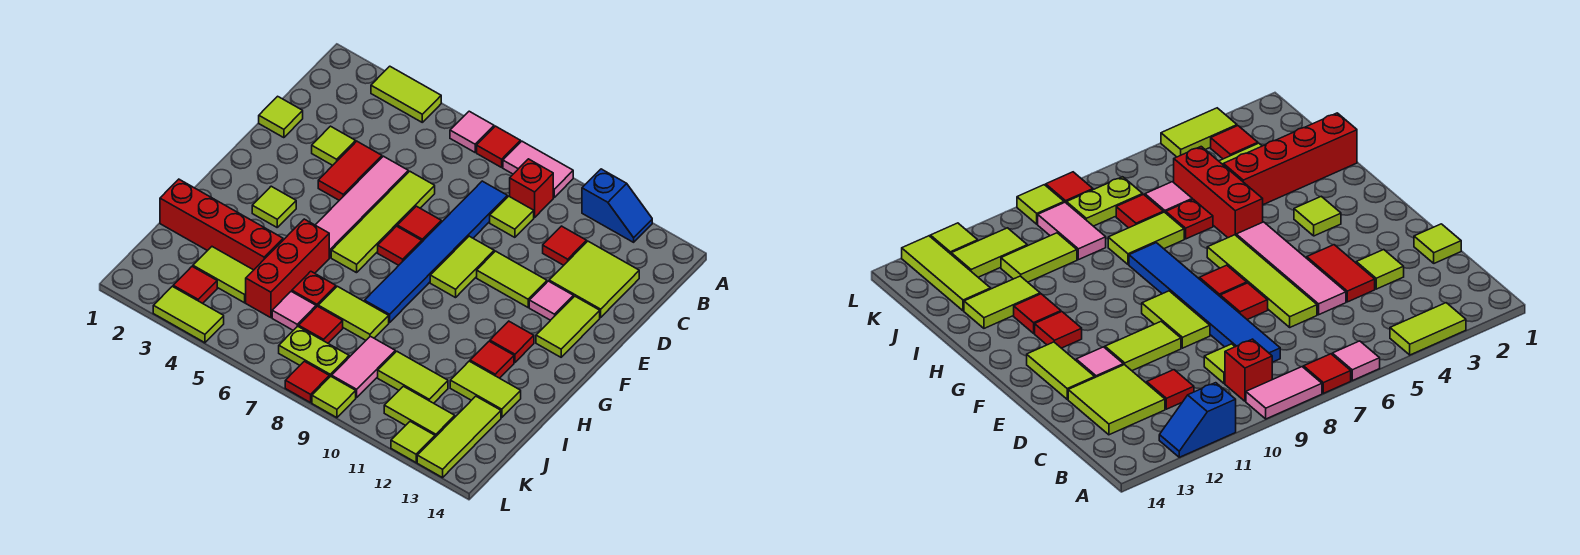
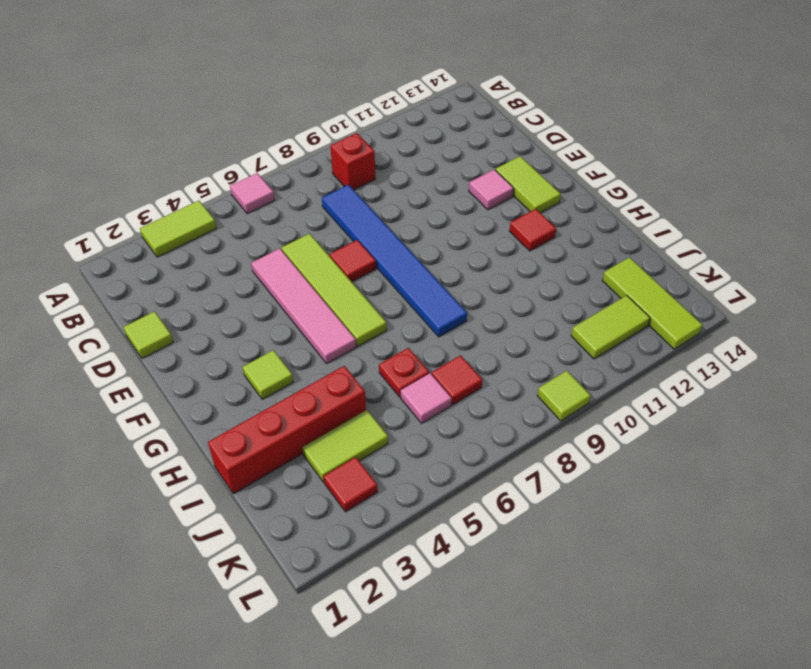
none -> red 1x1 tile [477,126,520,167]
none -> pink 1x2 tile [503,141,573,197]
none -> blue 1x2 slope [582,169,652,242]
none -> lime 1x1 tile [490,196,534,237]

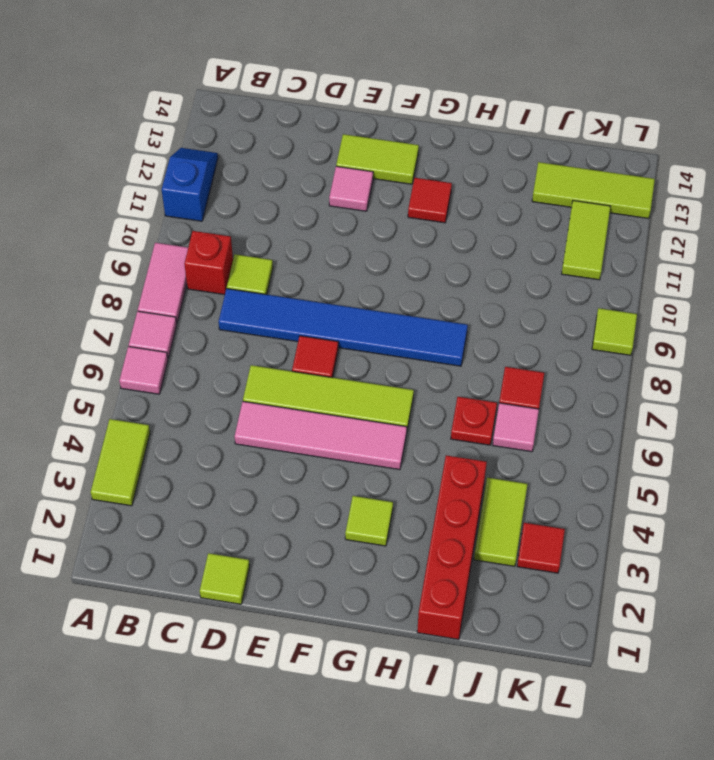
pink 1x1 tile [129,311,177,358] -> red 1x1 tile [477,126,520,167]
none -> red 1x1 tile [543,226,587,265]
none -> lime 2x2 tile [549,241,639,317]
none -> lime 1x1 tile [312,126,356,165]
none -> red 1x2 tile [318,141,382,200]

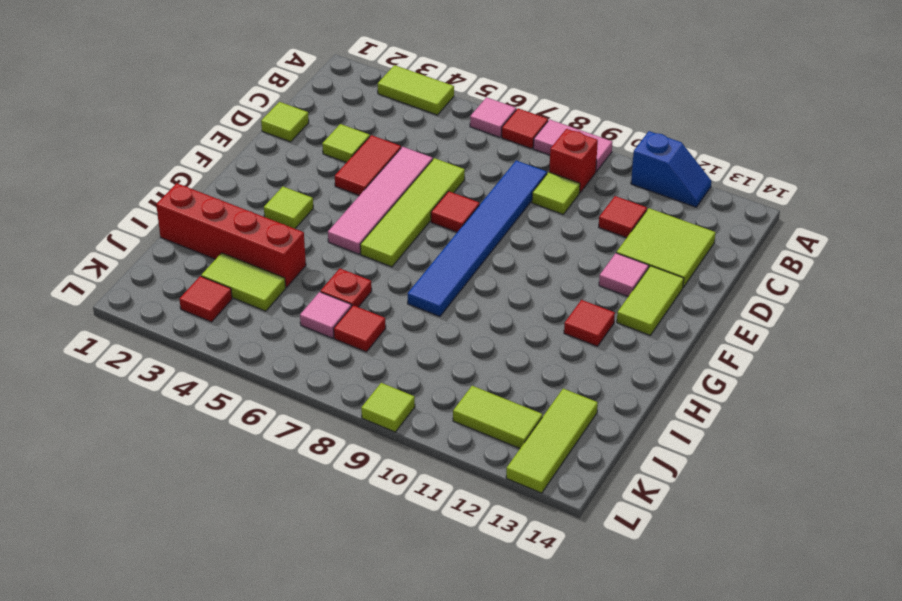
none -> lime 1x2 tile [430,236,494,298]
none -> lime 1x2 tile [477,251,547,307]
none -> red 1x1 tile [378,226,422,265]
none -> red 1x3 brick [246,219,329,318]

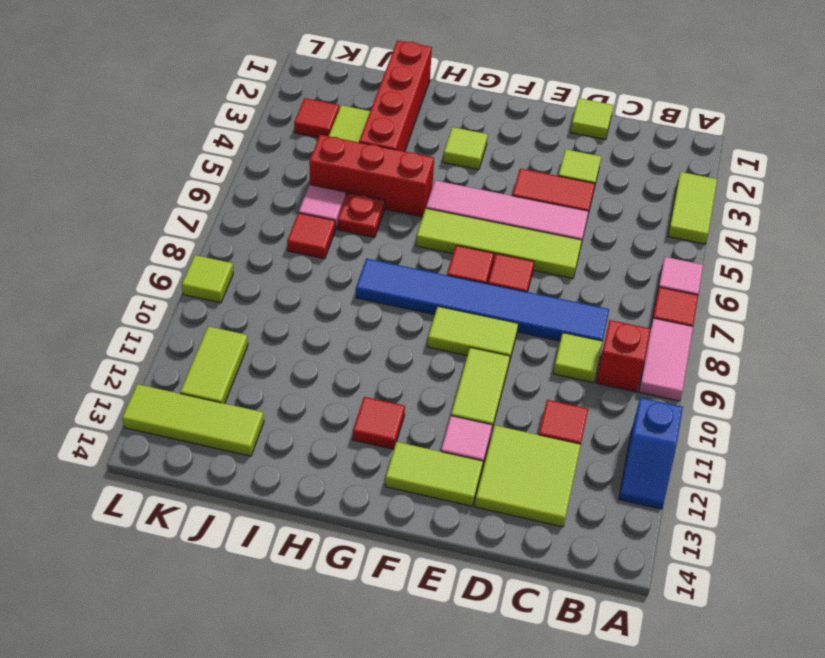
none -> red 1x1 tile [470,341,514,378]
none -> lime 1x2 tile [318,286,389,340]
none -> lime 1x2 tile [450,361,521,418]
none -> pink 1x2 tile [332,336,395,397]

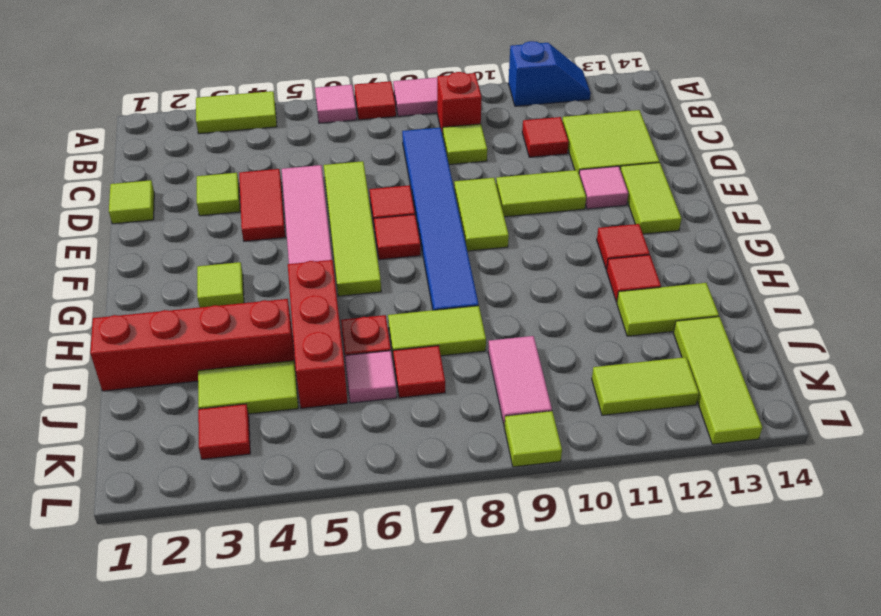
none -> lime 1x2 tile [378,351,448,403]
none -> lime 1x2 plate [279,326,349,377]
none -> lime 1x2 tile [153,286,224,343]
none -> red 1x1 tile [285,361,329,403]

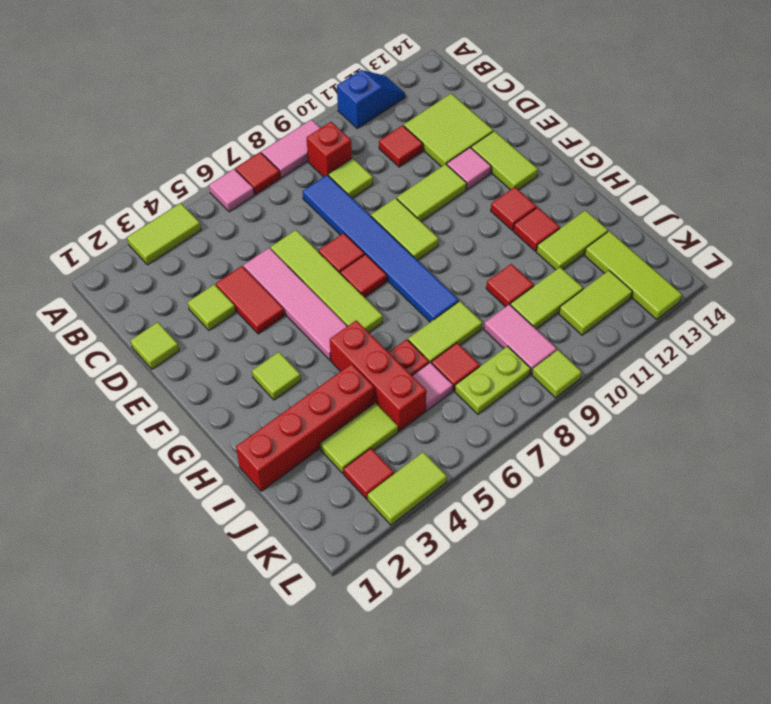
red 1x1 tile [486,264,534,307] -> red 1x1 tile moved to [285,361,329,403]
none -> lime 1x1 tile [391,421,435,462]

